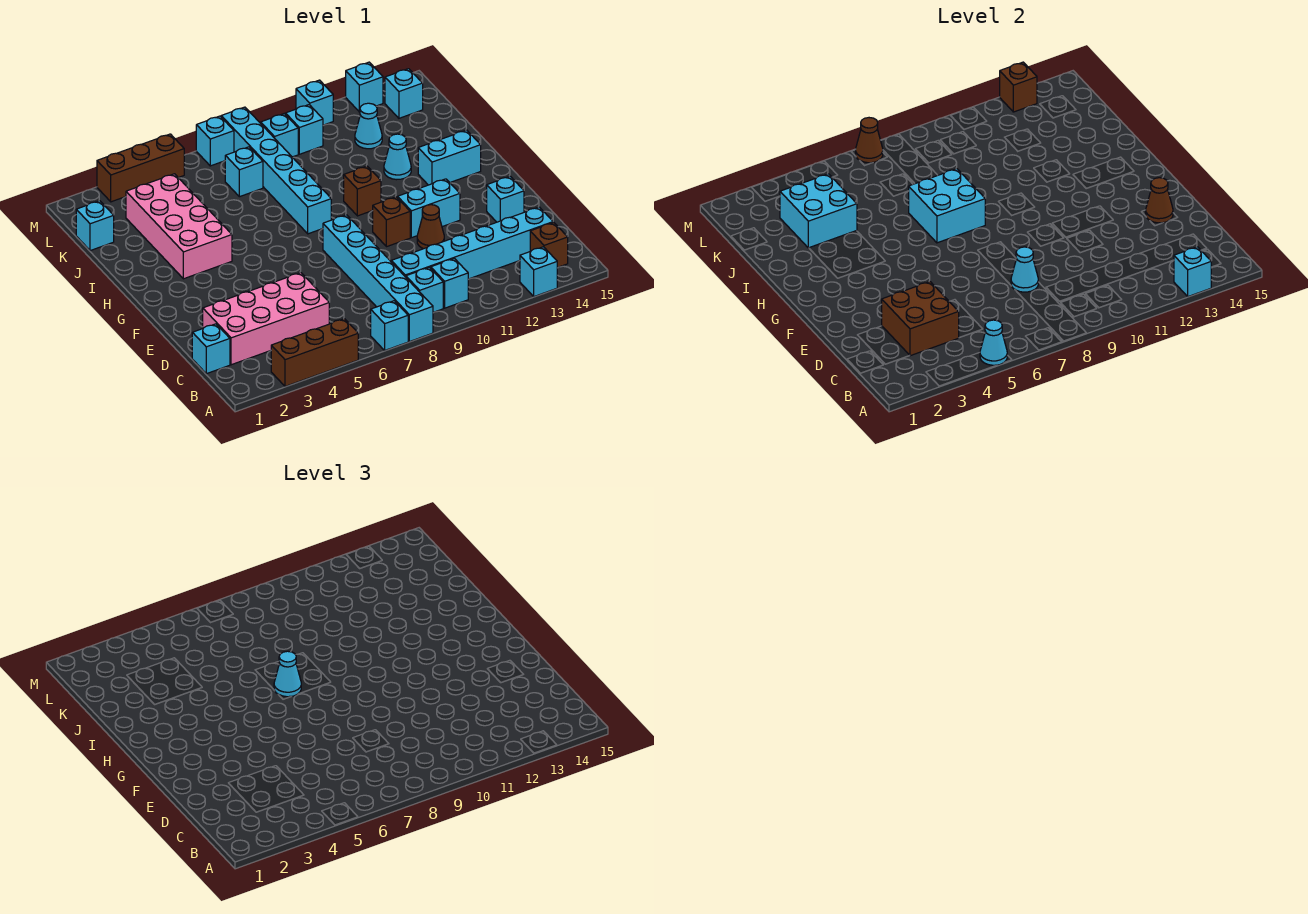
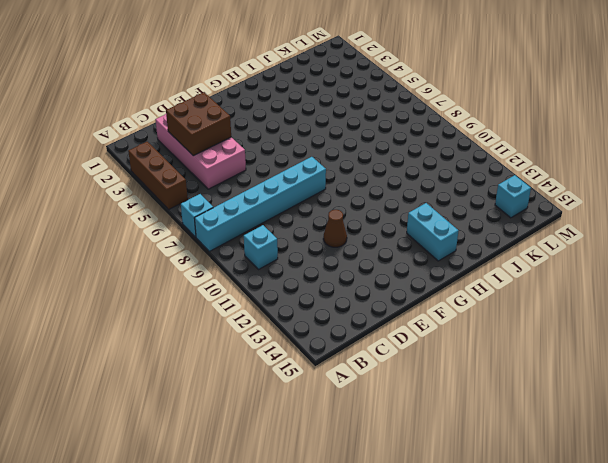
none -> cyan 1x1 brick [520,247,557,297]
none -> cyan 1x1 brick [406,267,443,312]
none -> brown 1x1 brick [530,222,568,268]
none -> cyan 1x1 brick [192,324,230,374]

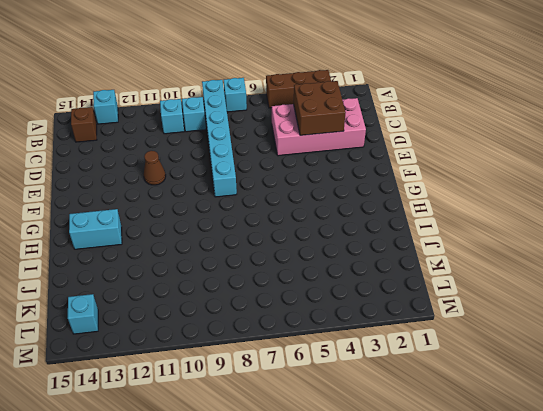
none -> cyan 1x1 brick [192,324,230,374]
none -> cyan 1x6 brick [391,207,553,279]
none -> cyan 1x1 brick [487,176,524,222]
none -> brown 1x1 brick [373,197,410,247]

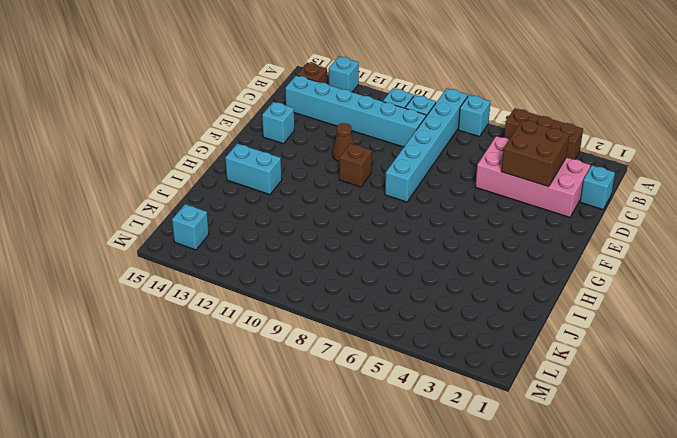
none -> cyan 1x2 brick [398,179,460,238]
none -> pink 2x4 brick [126,174,232,279]
none -> cyan 1x6 brick [221,107,331,234]
none -> brown 1x1 brick [344,166,381,216]

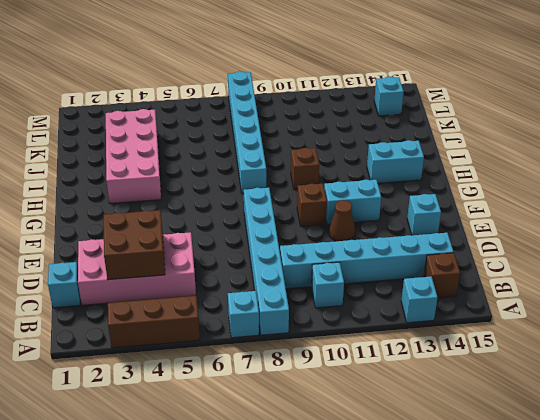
none -> cyan 1x1 brick [406,267,443,312]
none -> cyan 1x1 cone [384,134,411,180]
none -> cyan 1x1 brick [76,201,114,251]
none -> cyan 1x1 brick [225,147,263,197]

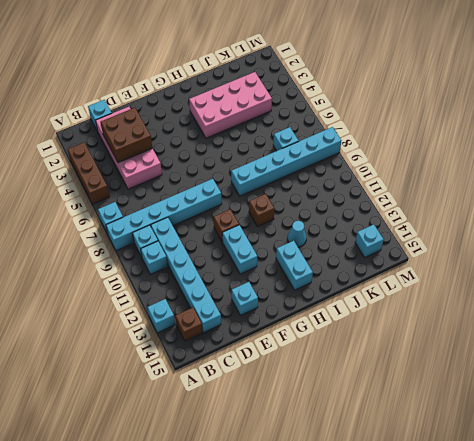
none -> brown 1x1 cone [417,205,444,249]
none -> cyan 1x1 brick [76,201,114,251]
none -> cyan 1x1 cone [355,103,382,149]
none -> cyan 1x1 brick [261,114,298,157]

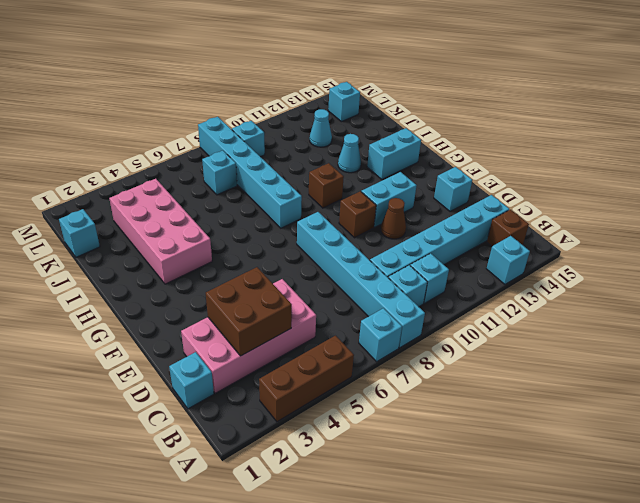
none -> cyan 1x1 brick [286,105,323,154]
none -> brown 1x3 brick [97,134,184,202]
none -> cyan 1x1 brick [196,116,234,166]
none -> cyan 1x1 brick [296,80,333,125]

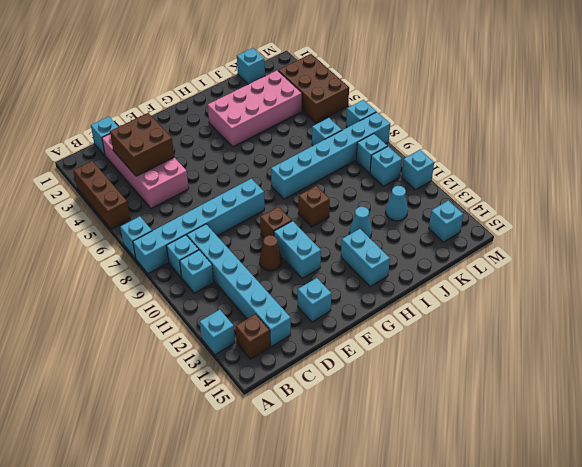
brown 2x3 brick [278,54,349,123] -> brown 1x3 brick [97,134,184,202]
none -> cyan 1x1 brick [346,62,383,112]
none -> cyan 1x1 cone [980,320,1007,365]
none -> cyan 1x1 brick [1174,247,1211,297]
none -> cyan 1x1 cone [1011,247,1038,292]

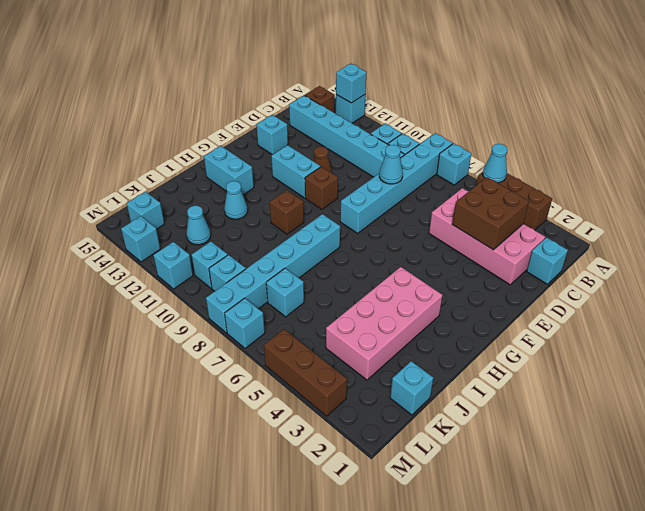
none -> brown 1x1 cone [1146,178,1173,223]
none -> cyan 2x2 brick [909,169,985,243]
none -> cyan 2x2 brick [780,174,857,248]
none -> brown 1x1 cone [856,118,883,163]

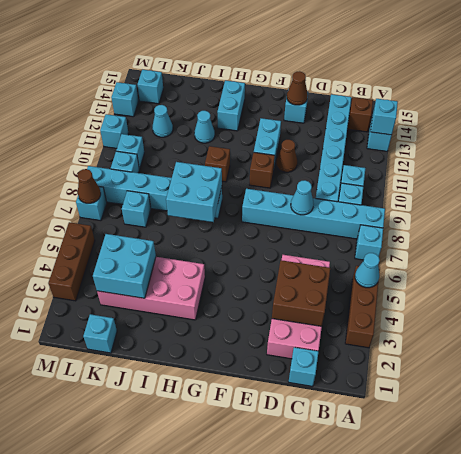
none -> brown 1x1 brick [1000,62,1037,112]
none -> cyan 1x1 cone [274,651,301,697]

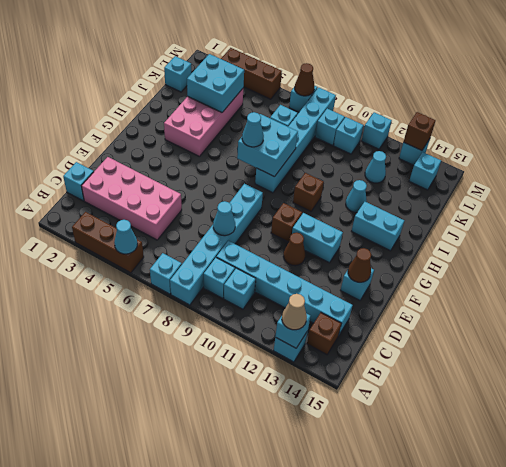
tan 1x1 cone [282,294,307,330] -> none
none -> brown 2x2 brick [882,282,959,356]

